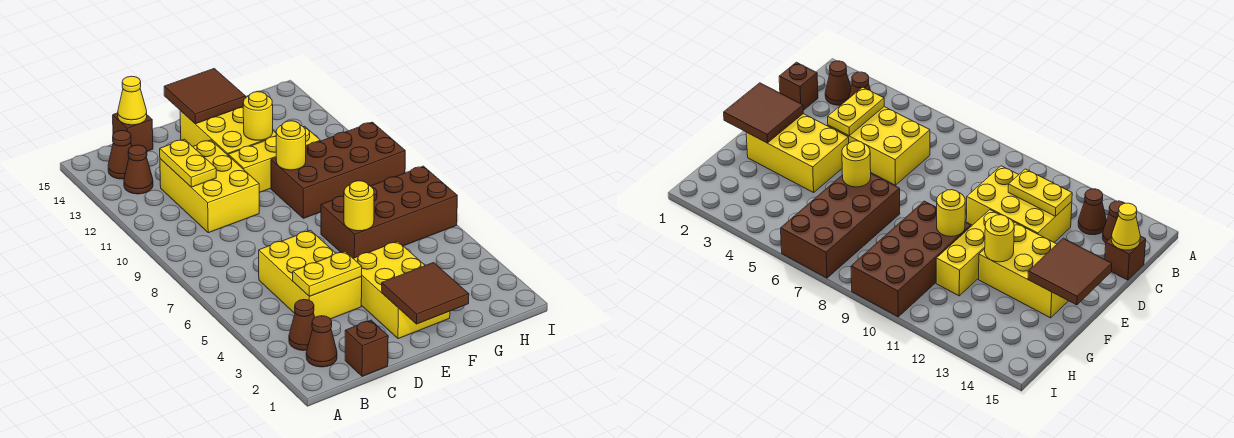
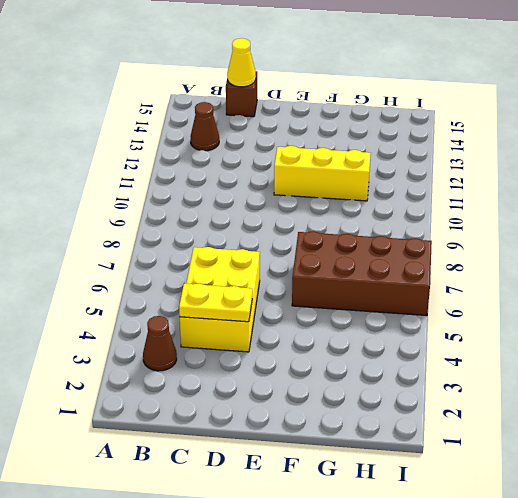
none -> brown 1x1 cone [306,316,337,367]
none -> brown 1x1 cone [108,130,132,179]
none -> brown 1x1 brick [345,320,388,376]

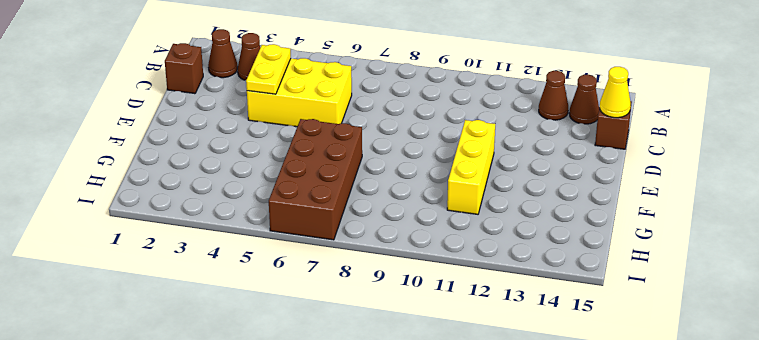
none -> yellow 2x3 brick [160,140,259,233]
none -> yellow 2x3 brick [353,241,450,339]
none -> yellow 2x3 brick [180,107,276,155]

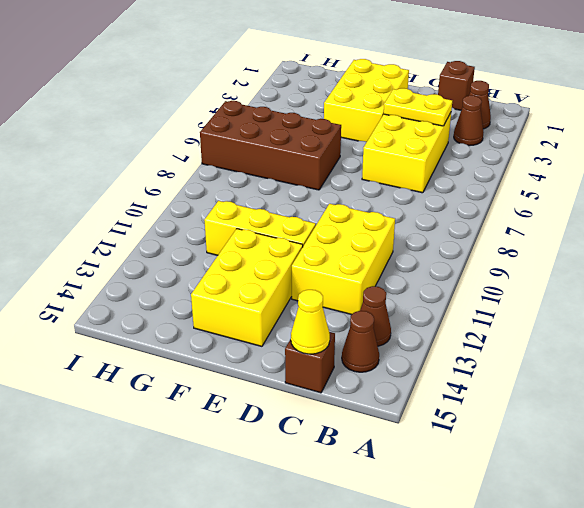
none -> brown 2x4 brick [271,122,405,218]
none -> yellow 1x2 plate [160,139,216,187]
none -> brown 2x2 tile [381,263,469,324]

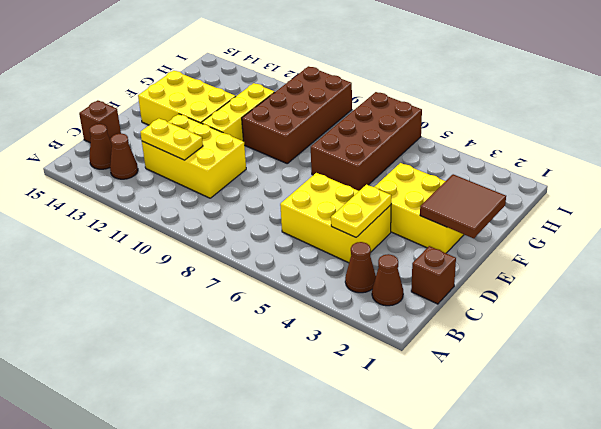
none -> yellow 1x1 cone [118,76,147,125]
none -> brown 2x2 tile [164,69,246,124]
none -> yellow 1x1 round brick [344,181,374,231]

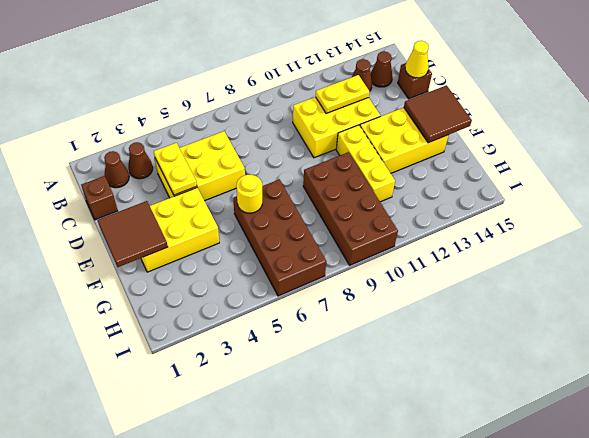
none -> yellow 1x1 round brick [276,121,306,170]
none -> yellow 1x1 round brick [243,92,273,140]

